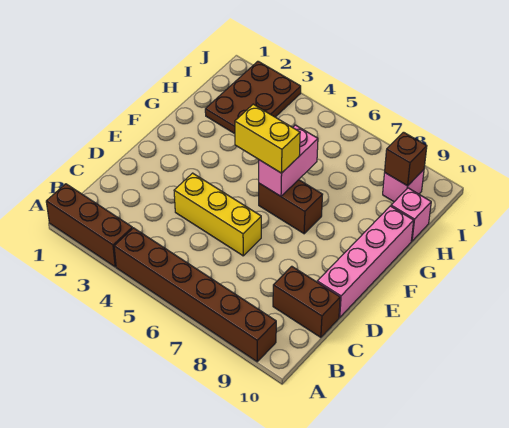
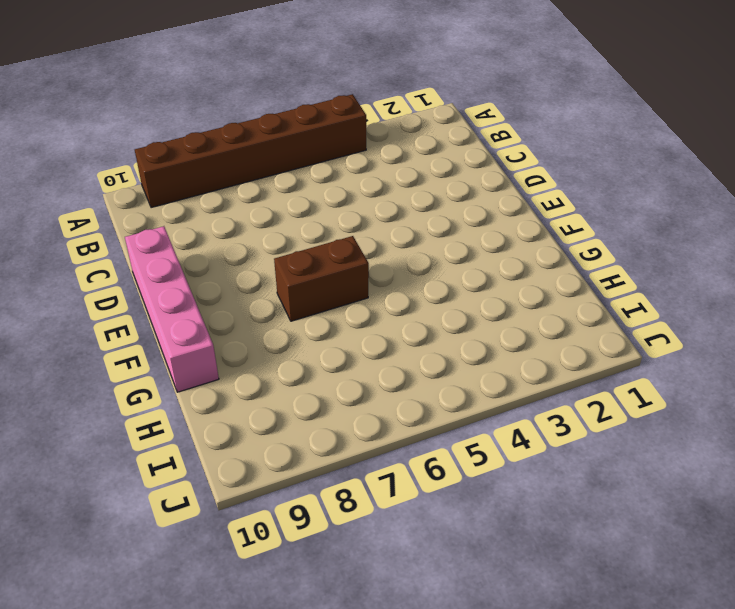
none -> brown 1x3 brick [46,184,133,267]
none -> brown 1x2 brick [273,266,340,337]
none -> yellow 1x3 brick [174,173,261,256]

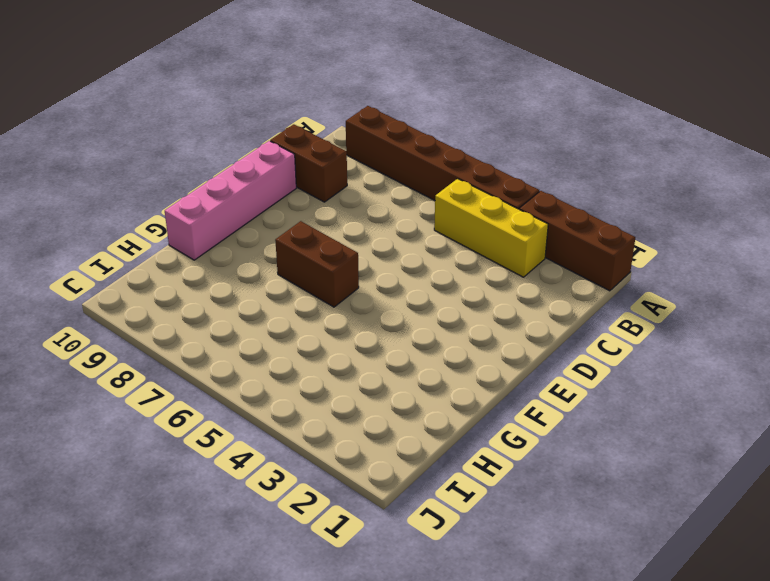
yellow 1x3 brick [434,179,548,277] -> yellow 1x3 brick moved to [174,173,261,256]
none -> brown 2x3 plate [205,61,301,134]
none -> pink 1x1 brick [391,188,431,241]
none -> pink 1x1 brick [383,170,424,202]

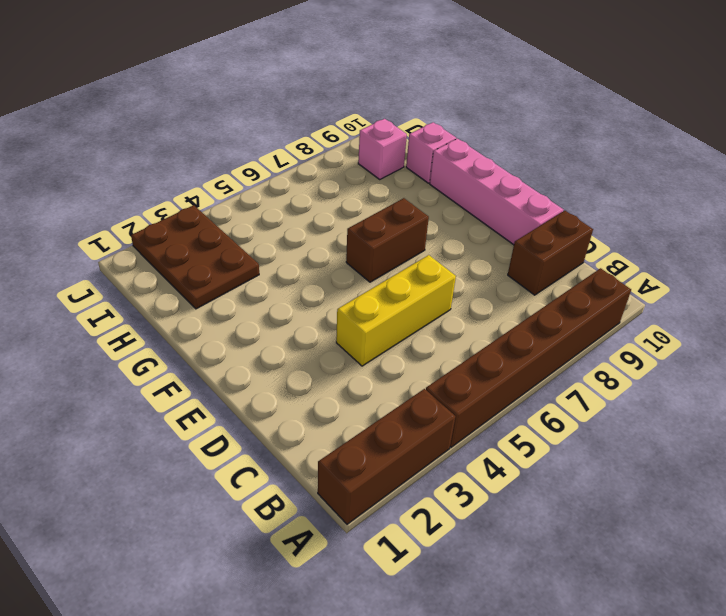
none -> pink 1x2 brick [259,125,318,196]
none -> brown 1x1 brick [385,132,427,186]
none -> yellow 1x2 brick [235,104,300,173]

